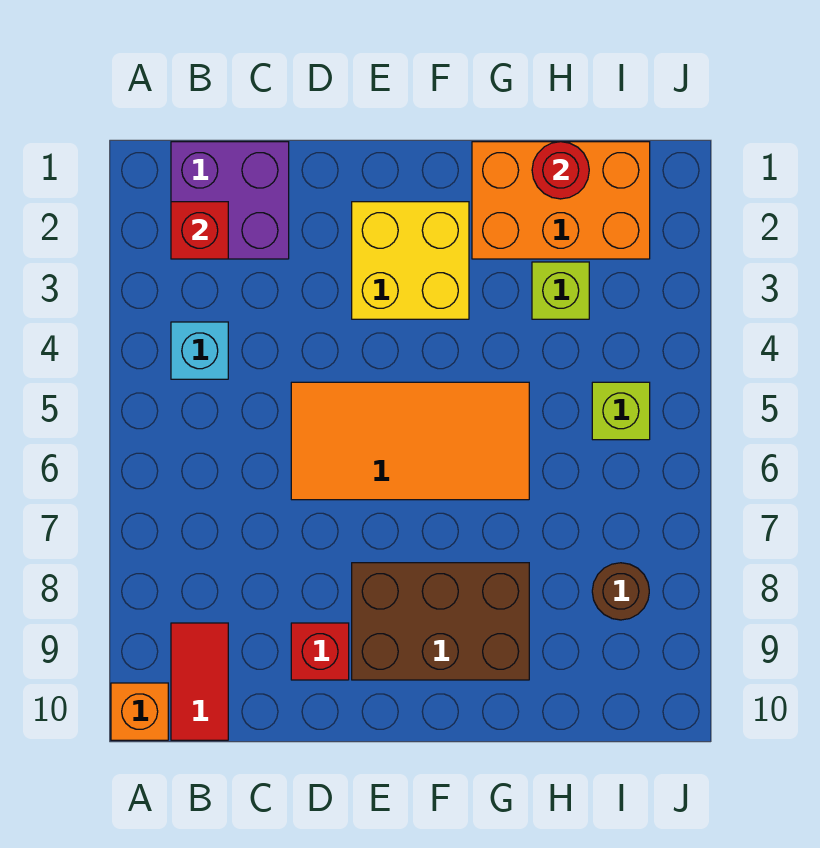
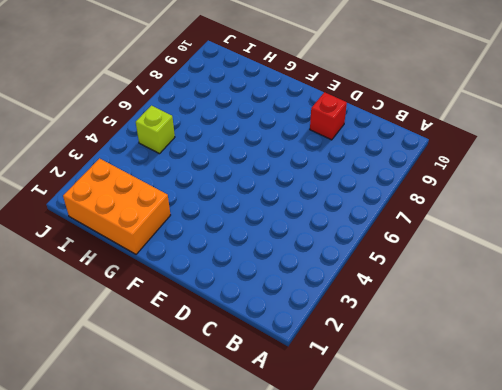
none -> orange 1x1 brick [111,683,168,740]
none -> purple 2x2 brick [171,142,289,259]
none -> cyan 1x1 brick [171,322,228,379]

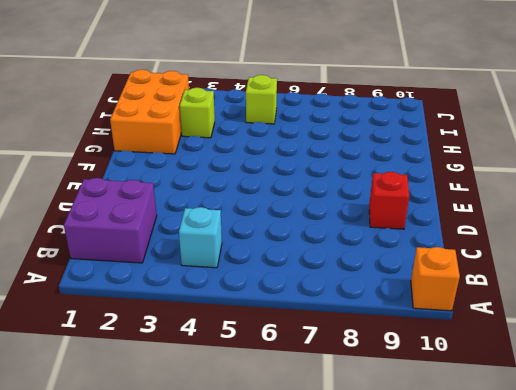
none -> red 1x2 tile [171,623,228,740]
none -> orange 2x4 tile [291,382,529,500]
none -> yellow 2x2 brick [352,202,469,319]

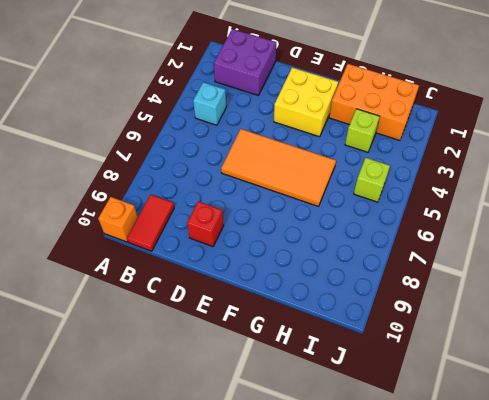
none -> brown 2x3 brick [352,563,529,680]
none -> brown 1x1 round brick [592,563,649,620]
none -> red 1x1 brick [171,202,228,259]

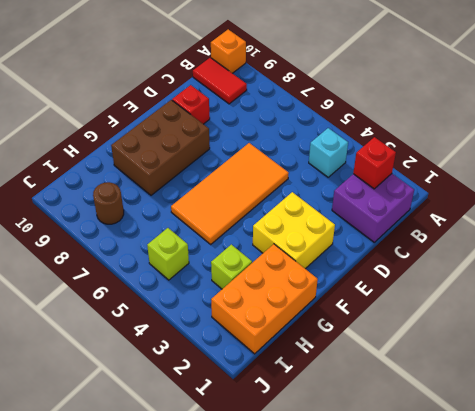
none -> red 1x1 round brick [532,142,589,199]

